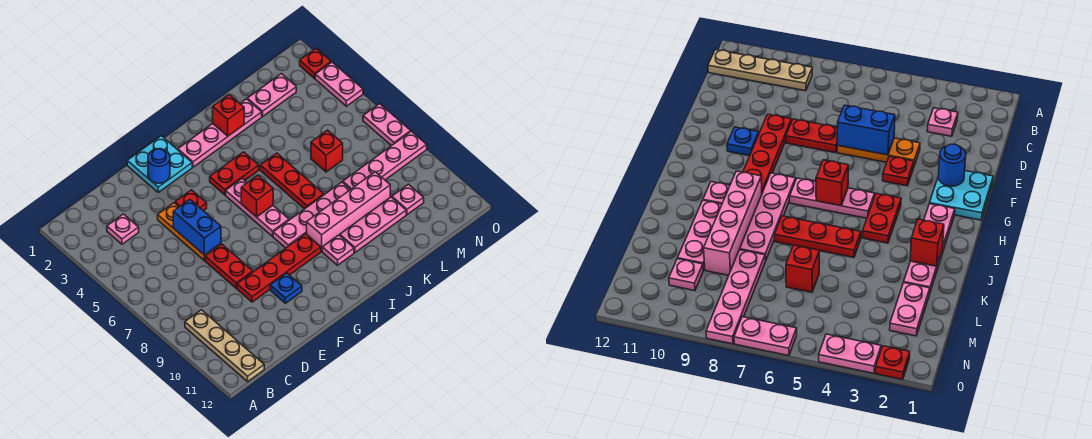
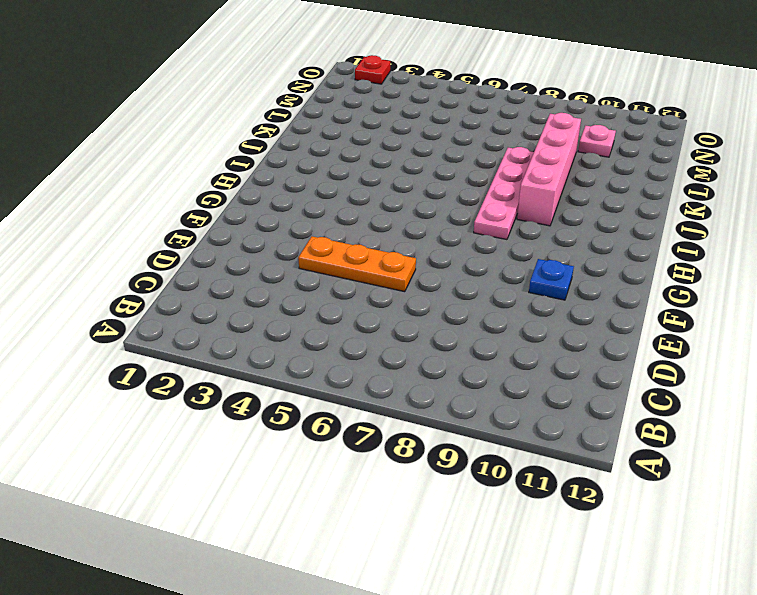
none -> tan 1x4 plate [185,310,264,381]
none -> pink 1x1 plate [107,214,139,244]
none -> red 1x2 plate [205,244,253,288]

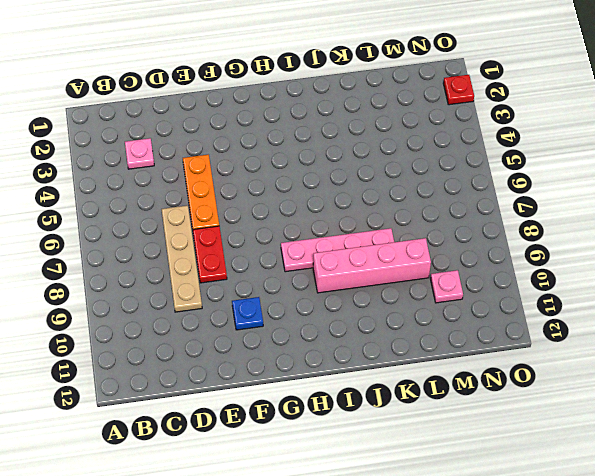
tan 1x4 plate [162,205,202,312] -> tan 1x4 plate moved to [185,310,264,381]
none -> red 1x4 plate [237,234,321,302]
none -> cyan 2x2 plate [127,136,192,192]
none -> red 1x1 plate [175,190,207,211]

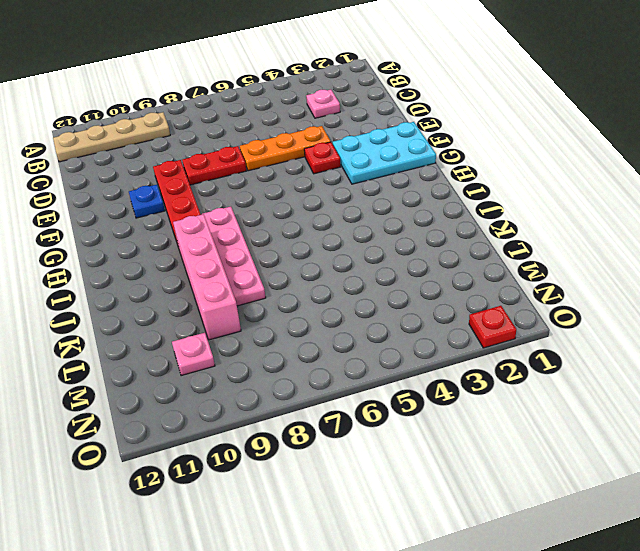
cyan 2x3 plate [333,122,436,184] -> cyan 2x2 plate [127,136,192,192]
none -> pink 1x4 plate [178,99,262,167]
none -> red 1x2 plate [210,152,259,195]
none -> pink 1x3 plate [226,179,289,236]

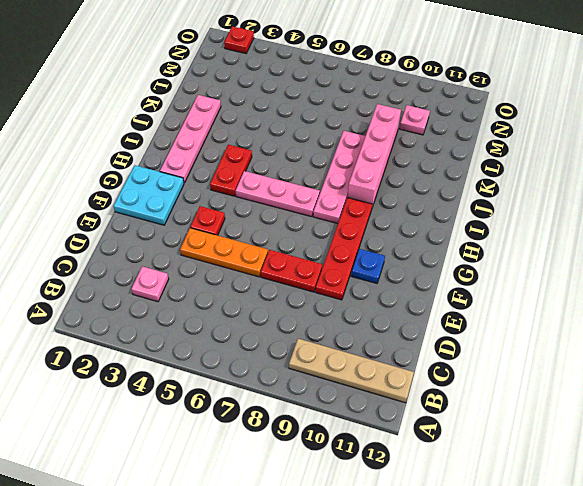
none -> pink 1x1 plate [322,235,354,265]
none -> red 1x3 plate [260,153,324,209]
none -> pink 1x3 plate [340,197,406,253]

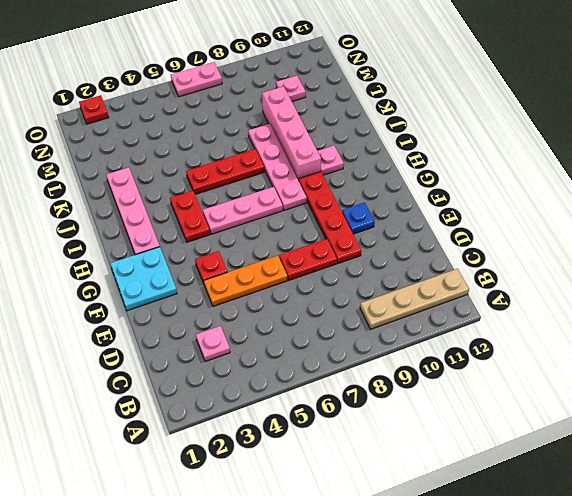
none -> pink 1x3 plate [340,197,406,253]
none -> pink 1x2 plate [247,74,296,116]
none -> red 1x1 brick [311,130,343,172]

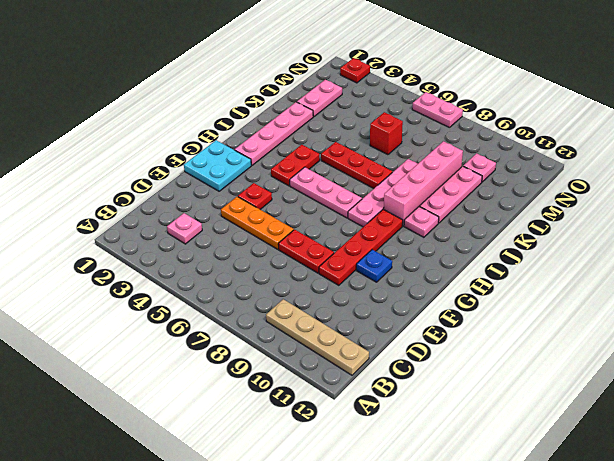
none -> pink 1x4 plate [343,131,427,189]
none -> pink 1x2 plate [315,62,363,106]
none -> blue 1x2 brick [173,200,221,255]

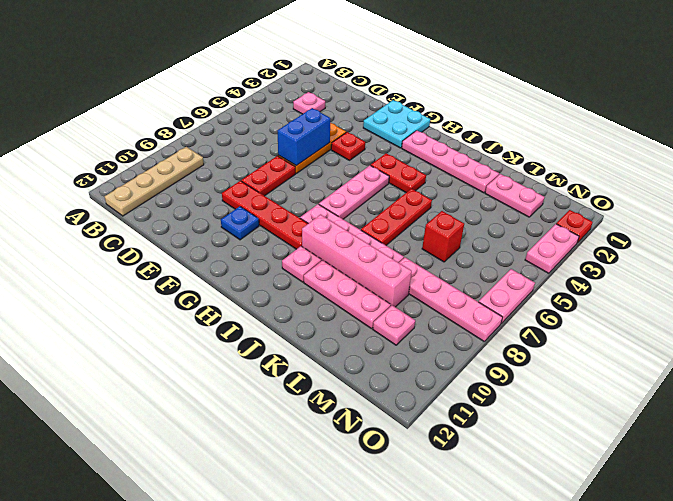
none -> blue 1x1 round brick [148,149,170,183]
none -> red 1x1 brick [241,175,273,217]
none -> red 1x1 brick [213,95,244,136]

